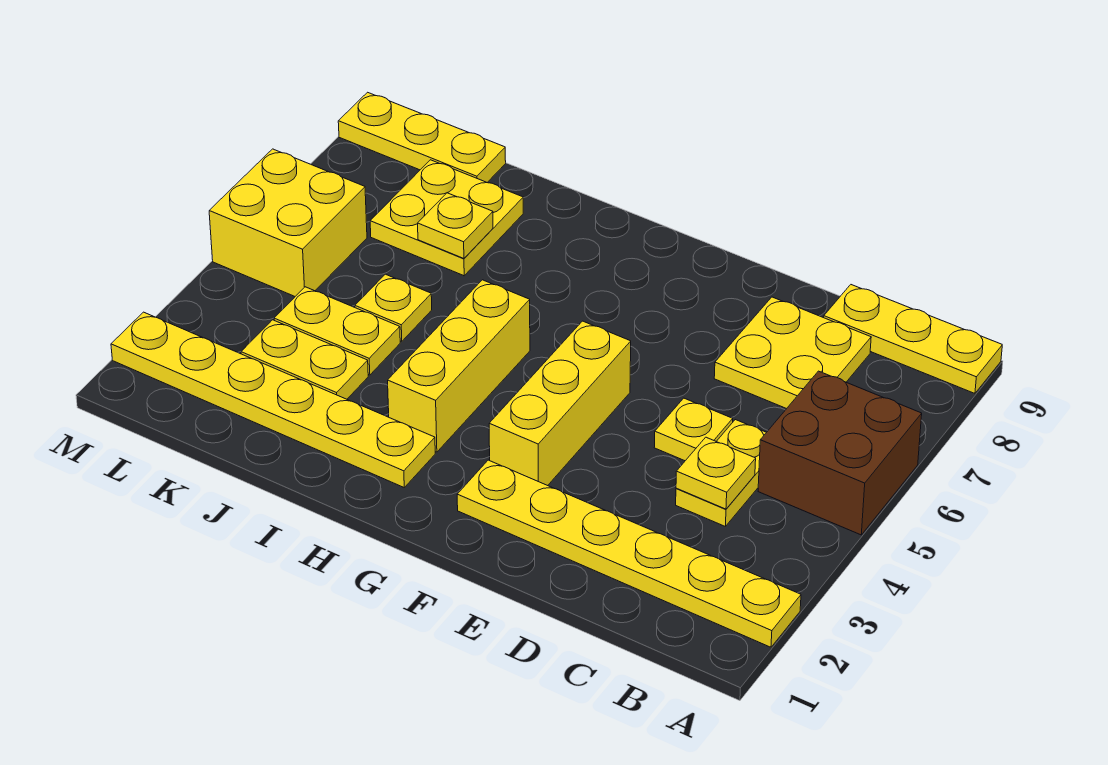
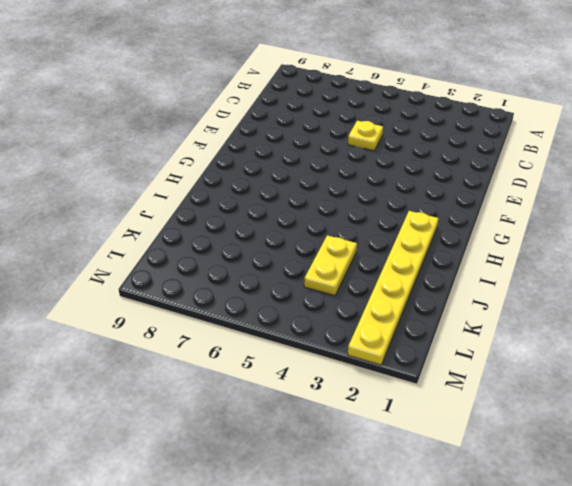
none -> yellow 1x6 plate [457,460,801,647]
none -> brown 2x2 brick [758,371,922,535]
none -> yellow 1x3 plate [824,285,1002,393]

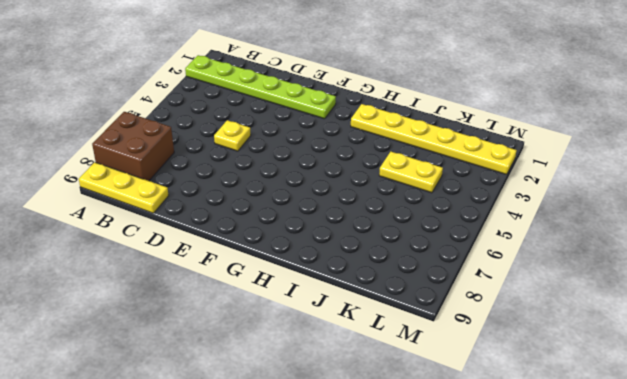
lime 1x6 plate [185,55,336,119] -> yellow 1x6 plate [457,460,801,647]
brown 2x2 brick [92,112,174,181] -> brown 2x2 brick moved to [758,371,922,535]
none -> yellow 1x2 plate [676,420,766,526]
none -> yellow 2x2 plate [714,297,871,409]
none -> yellow 1x3 brick [489,321,631,486]

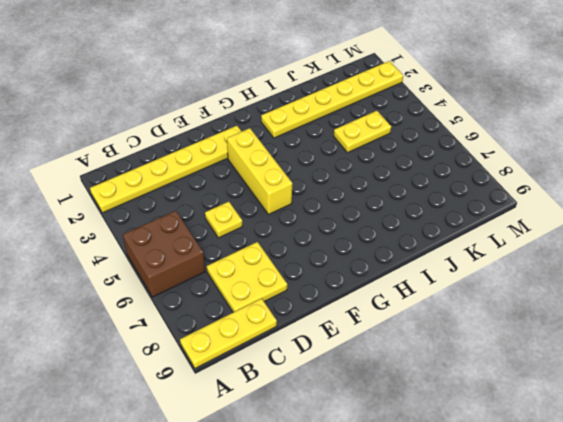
none -> yellow 1x2 plate [676,420,766,526]
none -> yellow 1x3 brick [388,280,530,452]
none -> yellow 1x2 plate [241,320,368,399]

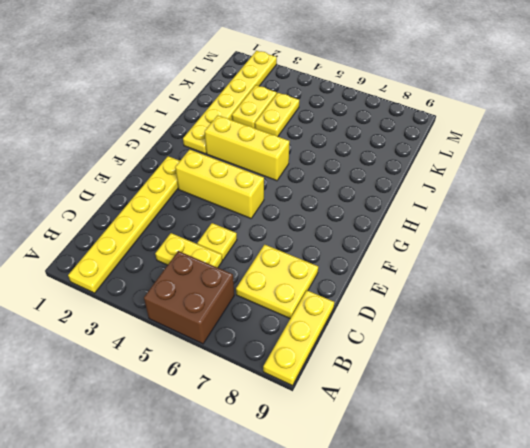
none -> yellow 1x1 plate [355,274,432,341]
none -> yellow 2x2 plate [370,160,523,276]
none -> yellow 1x3 plate [338,92,506,182]

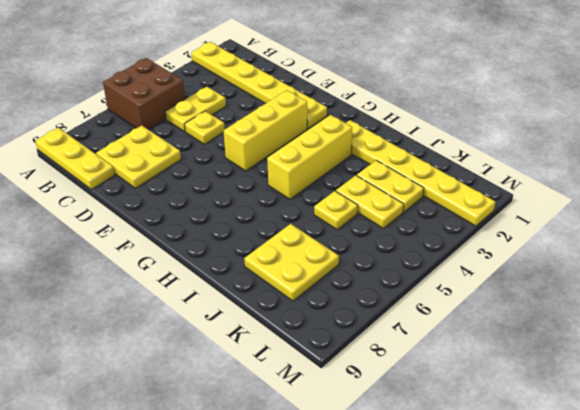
none -> yellow 1x3 plate [338,92,506,182]
none -> yellow 2x2 brick [209,149,367,296]
none -> yellow 1x1 plate [676,437,756,509]

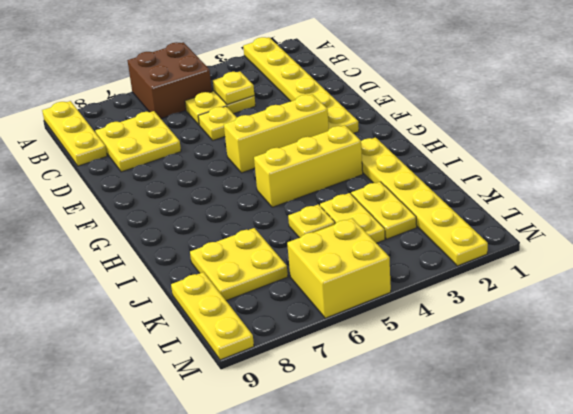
none -> yellow 1x1 plate [418,193,493,258]

